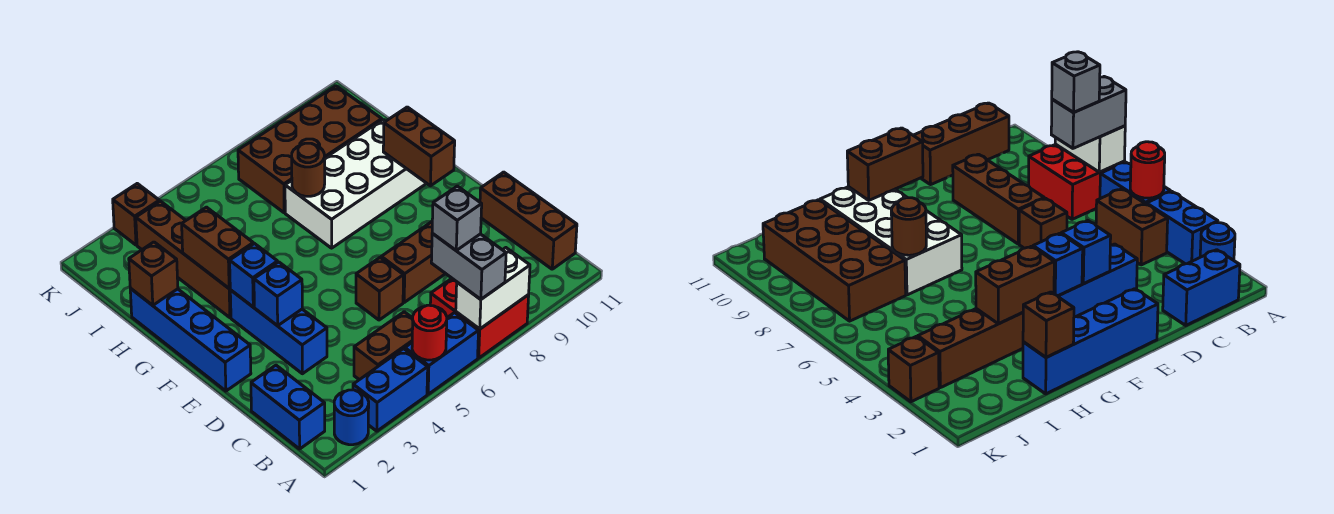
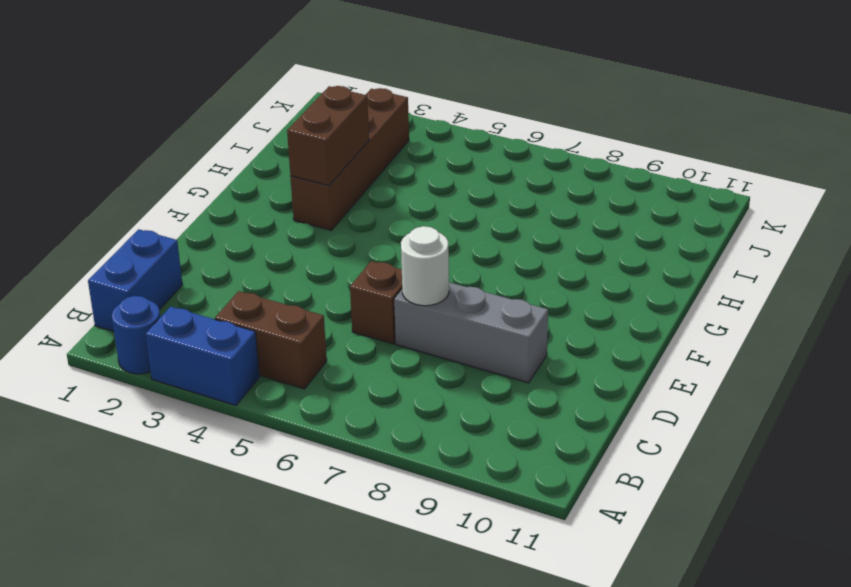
grey 1x3 brick [394,282,548,383] -> brown 1x3 brick [381,222,446,302]
white 1x1 round brick [401,226,449,306] -> none
none -> blue 1x2 brick [405,313,479,394]
none -> red 2x2 brick [430,278,529,358]
none -> brown 1x3 brick [480,172,577,269]

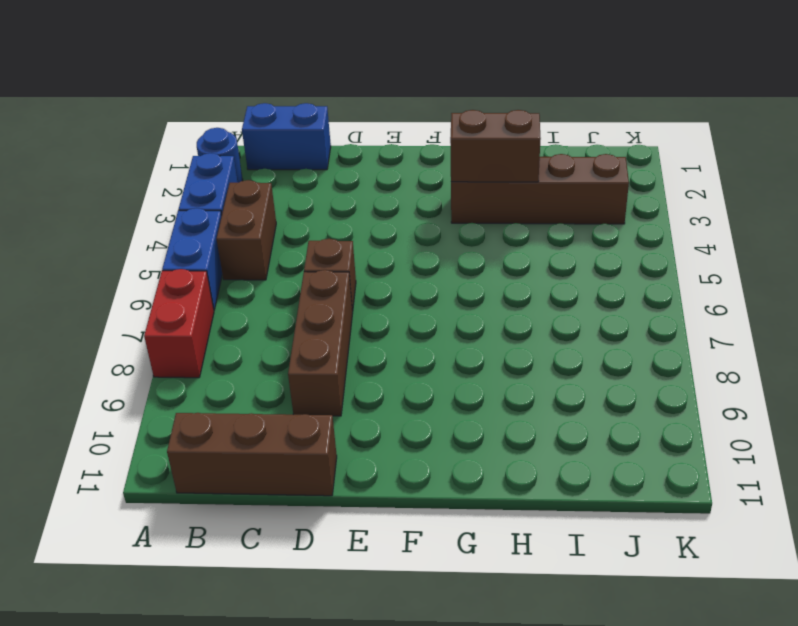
red 1x2 brick [144,269,214,378] -> red 2x2 brick [430,278,529,358]
none -> blue 1x3 brick [230,290,327,374]
none -> blue 1x4 brick [130,288,251,391]
none -> white 2x4 brick [285,120,427,248]

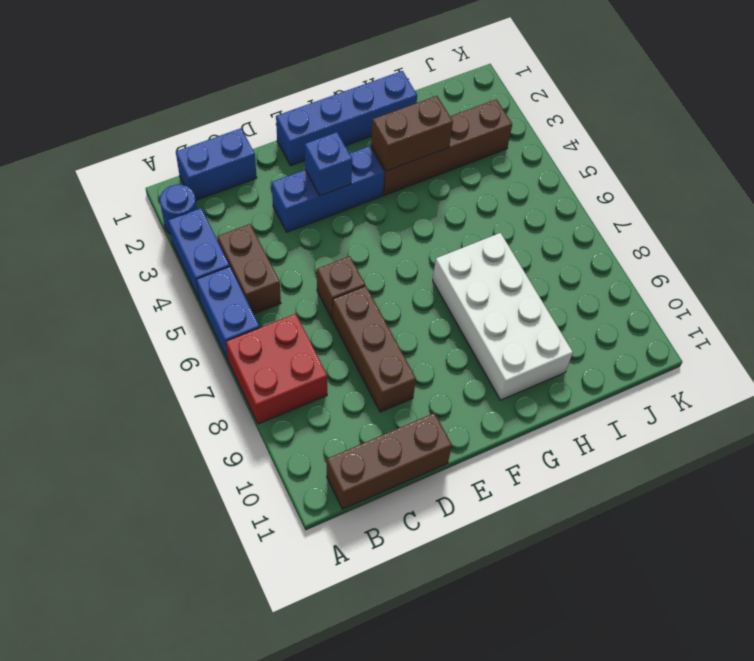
none -> brown 2x4 brick [238,86,382,213]
none -> brown 1x1 brick [113,184,159,245]
none -> red 1x1 round brick [412,305,447,360]

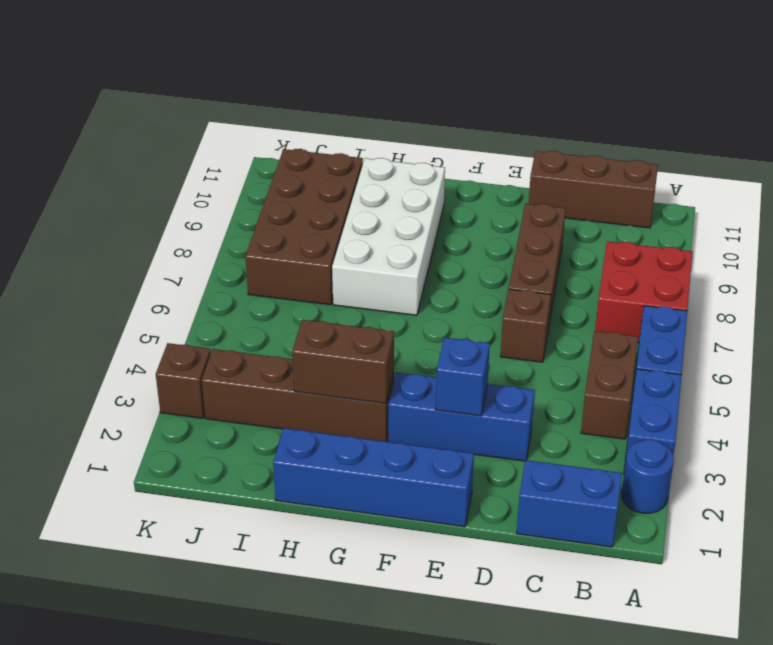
none -> red 1x1 round brick [412,305,447,360]
none -> white 1x2 brick [456,248,530,329]
none -> blue 1x1 brick [230,244,278,307]

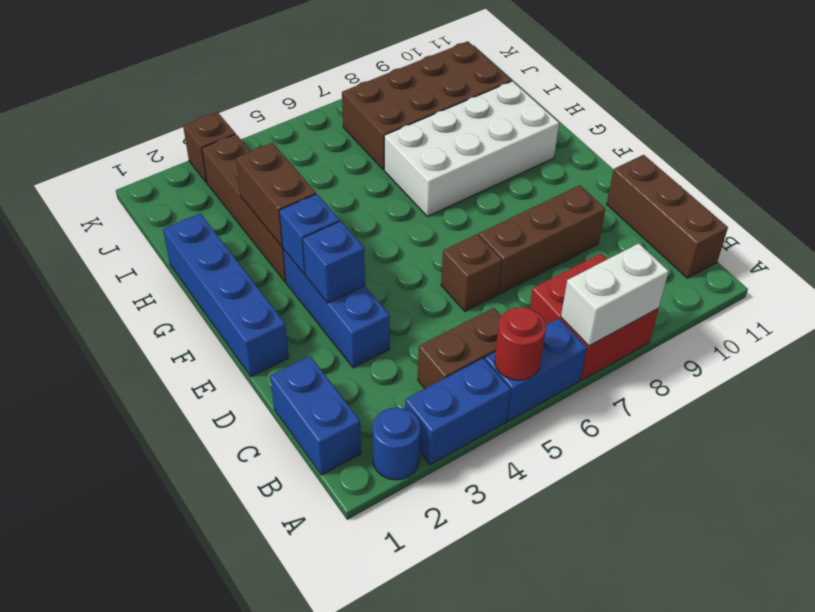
none -> brown 1x2 brick [383,107,455,186]
none -> brown 1x1 brick [129,242,178,305]
none -> brown 1x1 round brick [292,143,325,196]

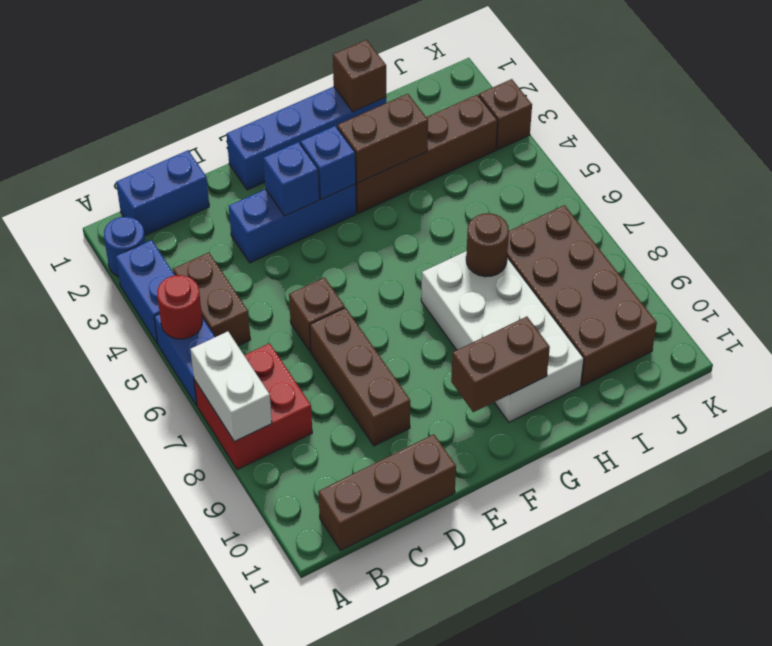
none -> grey 1x2 brick [431,233,506,299]
none -> grey 1x1 brick [432,186,482,250]

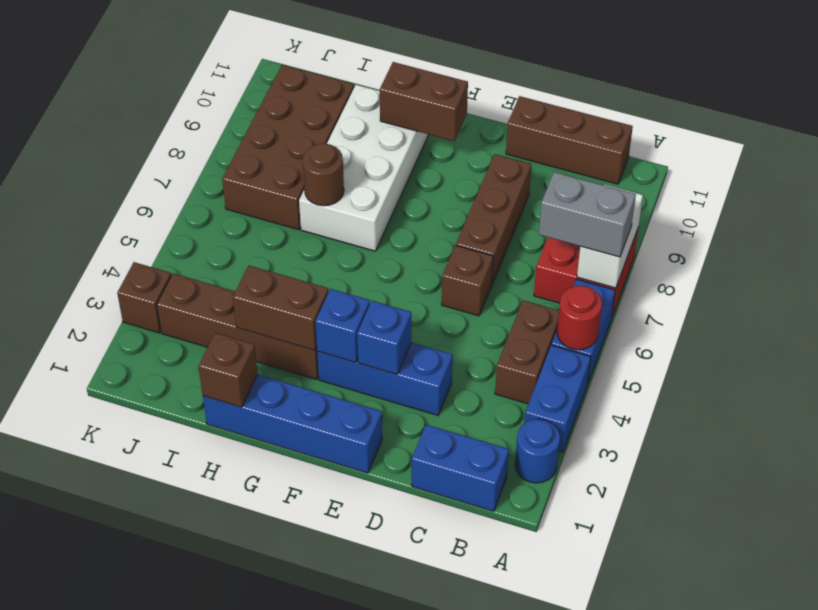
none -> grey 1x1 brick [432,186,482,250]

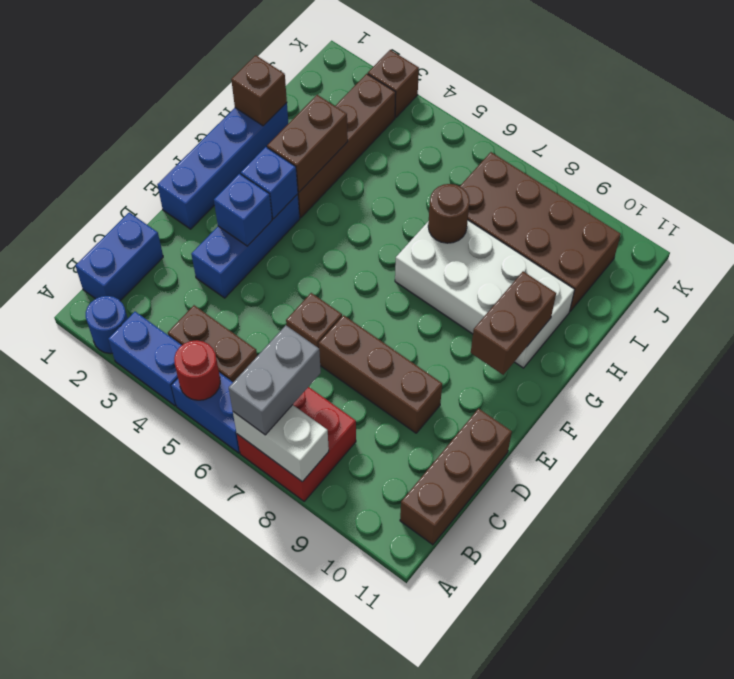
none -> grey 1x1 brick [432,186,482,250]

